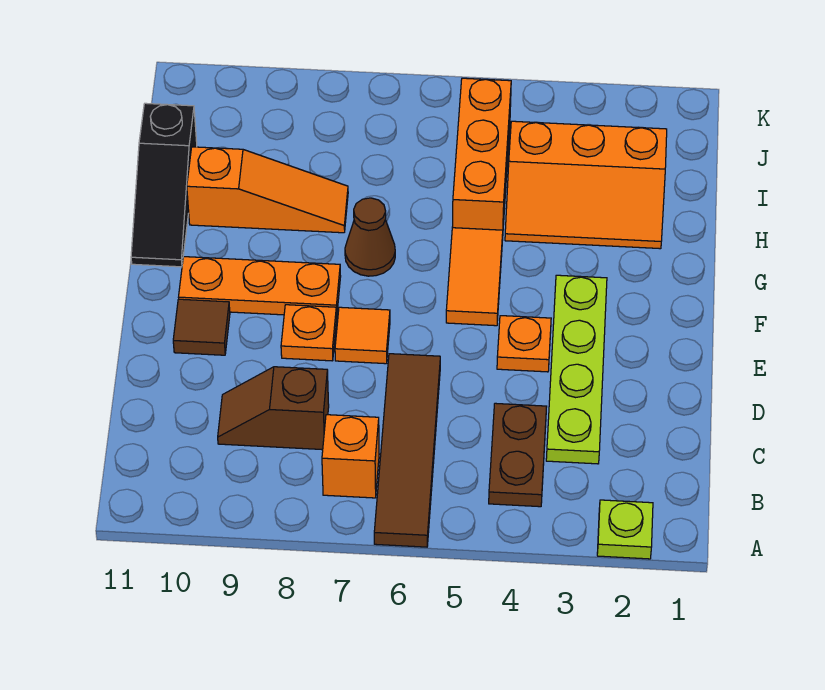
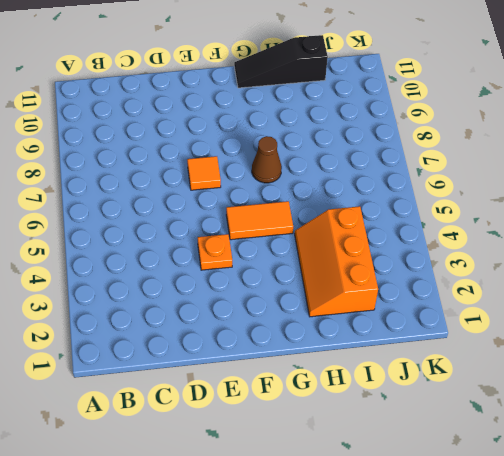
none -> lime 1x1 plate [597,500,653,559]
none -> brown 1x4 tile [374,354,440,547]
none -> brown 1x2 plate [489,403,547,507]

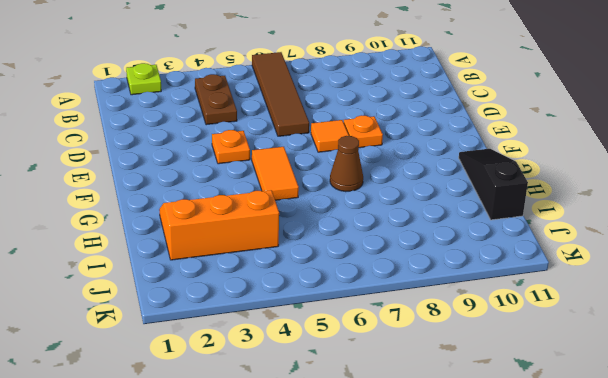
none -> orange 1x1 brick [322,415,379,498]
none -> lime 1x4 plate [546,275,607,464]
none -> brown 1x2 slope [218,367,329,450]

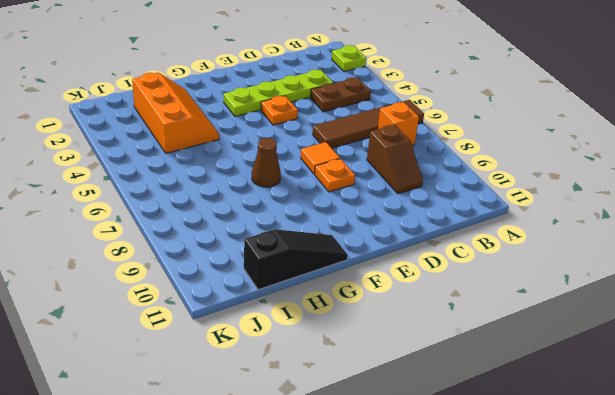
none -> brown 1x1 tile [173,299,230,355]
none -> orange 1x2 tile [446,228,503,326]
none -> orange 1x3 plate [179,257,341,315]

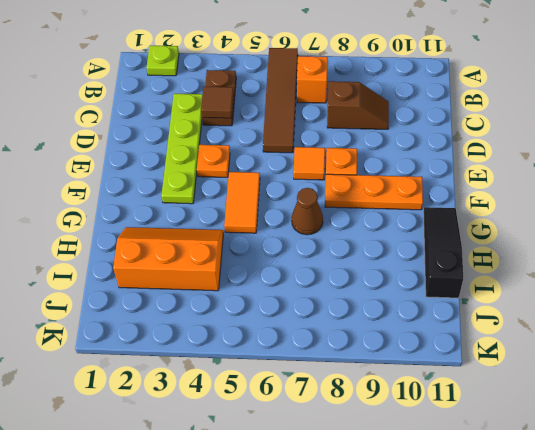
brown 1x1 tile [201,87,234,118] -> brown 1x1 tile moved to [173,299,230,355]
none -> orange 1x3 brick [452,78,511,240]
none -> orange 1x3 slope [187,147,348,233]

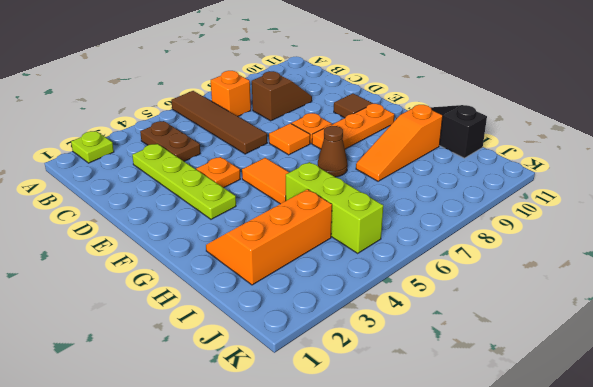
lime 1x3 brick [286,162,383,253] -> orange 1x3 brick [452,78,511,240]

